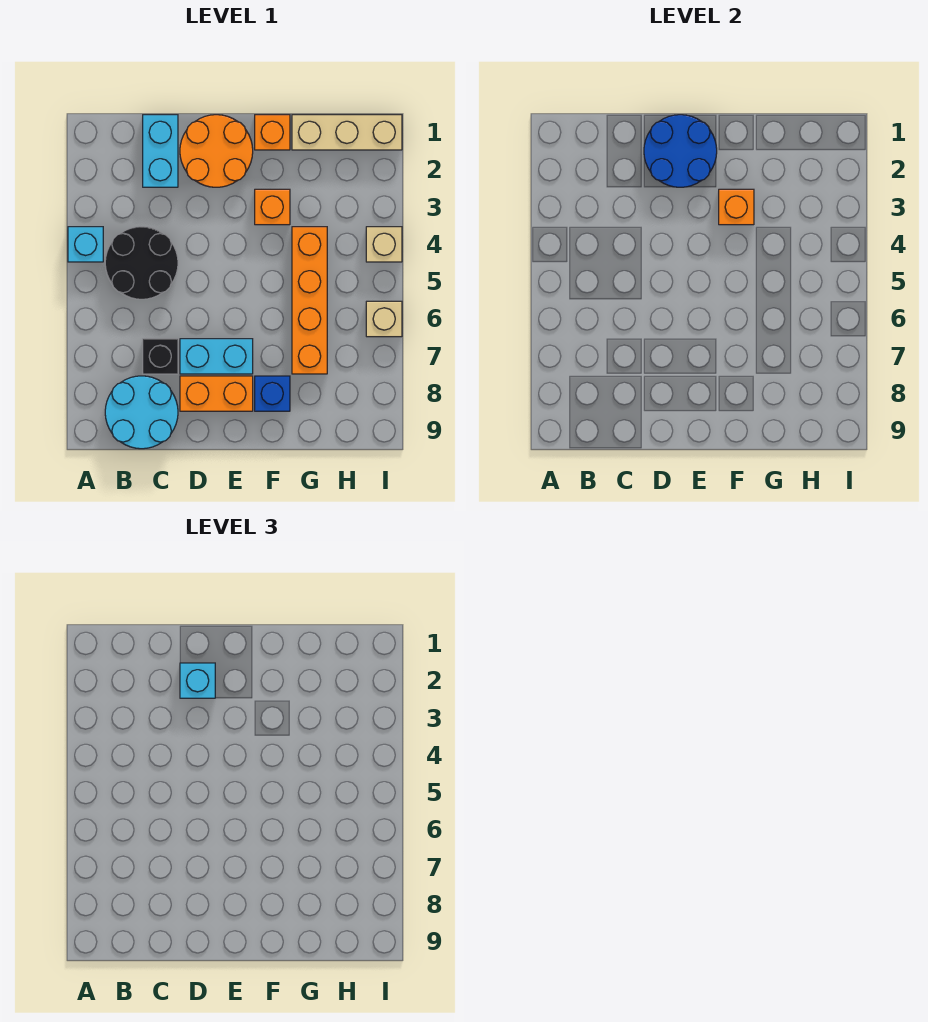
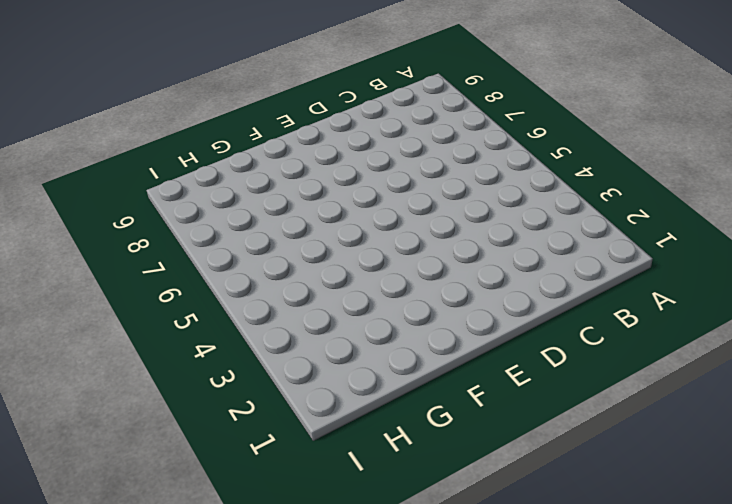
none -> cyan 1x1 brick [68,227,103,262]
none -> black 2x2 round brick [105,227,178,299]
none -> cyan 2x2 round brick [105,376,178,449]

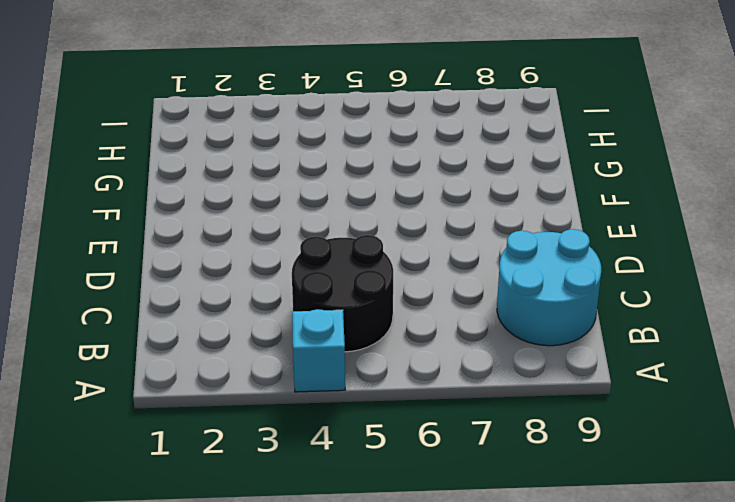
none -> cyan 1x2 brick [143,115,178,187]
none -> black 1x1 brick [143,339,178,374]
none -> orange 2x2 round brick [180,115,253,187]

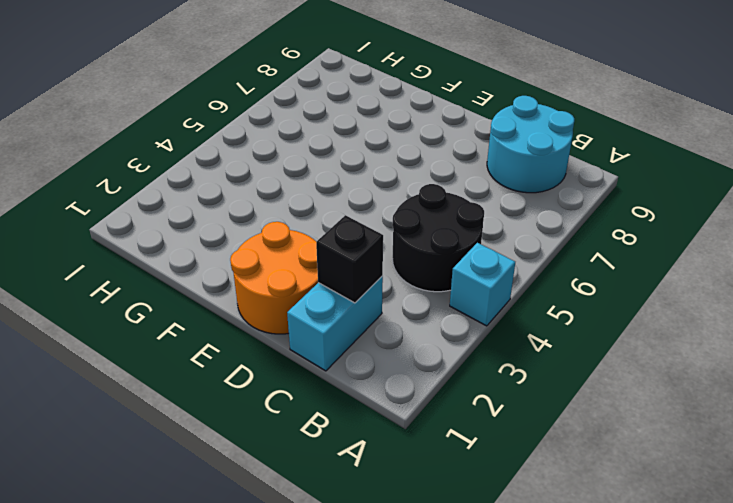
black 1x1 brick [316,215,383,303] -> black 1x1 brick moved to [143,339,178,374]
none -> cyan 1x2 brick [180,339,253,374]
none -> orange 1x2 brick [180,376,253,411]
none -> orange 1x1 brick [255,115,290,150]

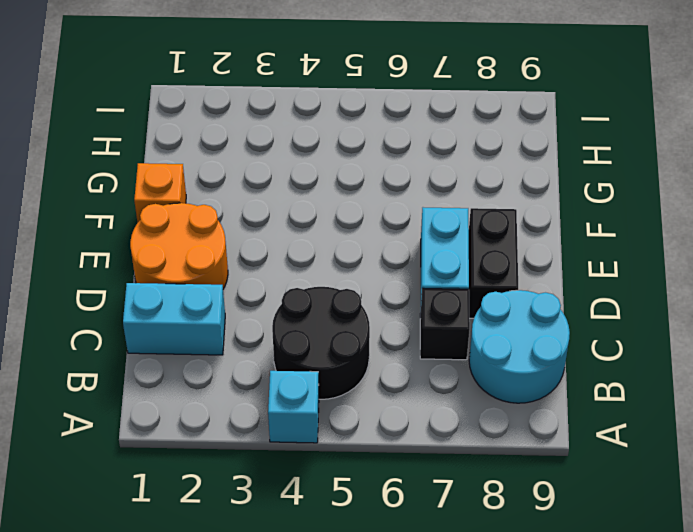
black 1x2 brick [469,208,518,318] -> orange 1x2 brick [180,376,253,411]
none -> orange 1x1 brick [255,189,290,225]
none -> blue 1x1 brick [255,376,290,411]
none -> tan 1x3 brick [292,115,402,150]

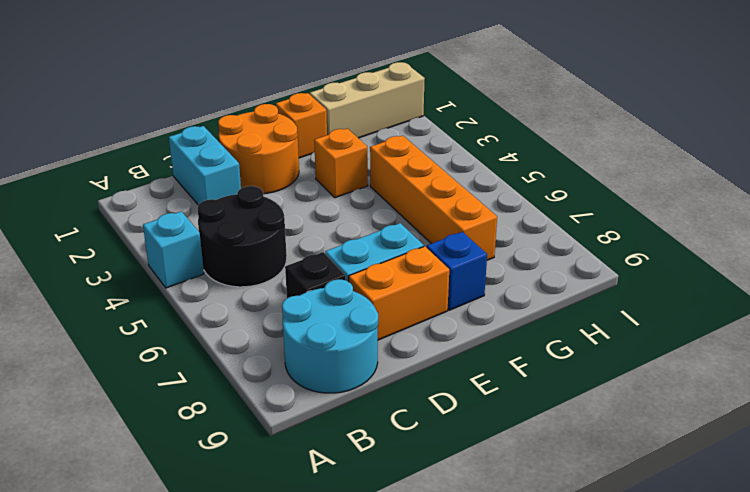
none -> tan 1x1 brick [366,227,402,262]
none -> tan 1x1 brick [366,301,402,337]
none -> blue 2x2 round brick [644,115,717,187]

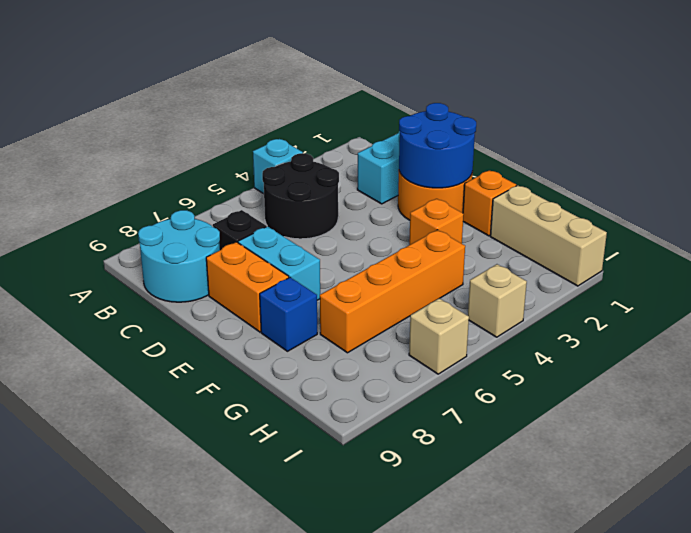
none -> orange 1x1 brick [719,189,754,225]
none -> cyan 1x1 brick [180,663,215,698]

